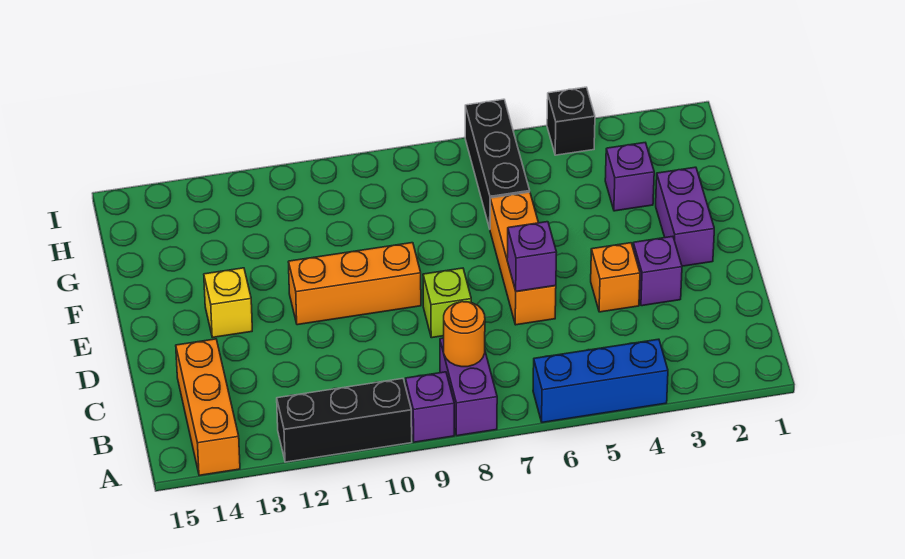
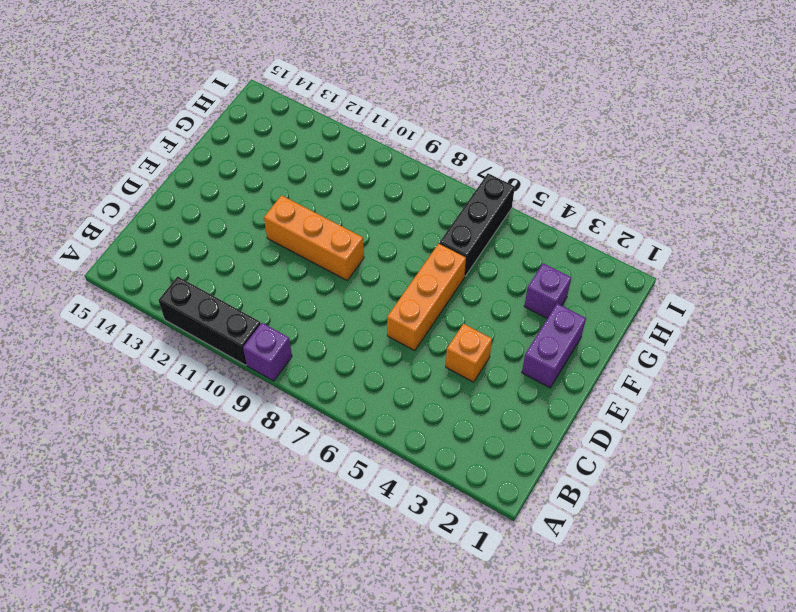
none -> blue 1x3 brick [533,339,668,422]
none -> purple 1x2 brick [440,338,497,436]
none -> orange 1x3 brick [176,339,240,475]

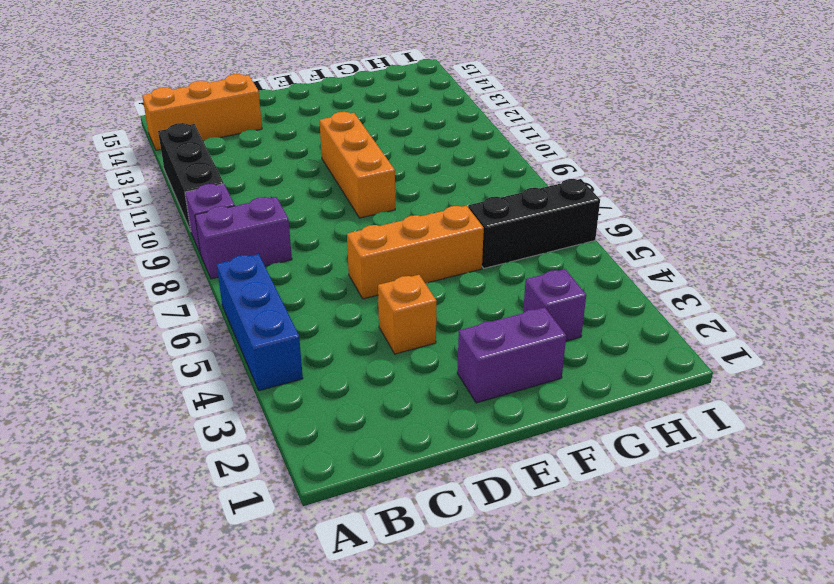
none -> purple 1x1 brick [633,236,682,306]
none -> lime 1x1 brick [423,268,471,338]
none -> yellow 1x1 brick [204,268,252,337]

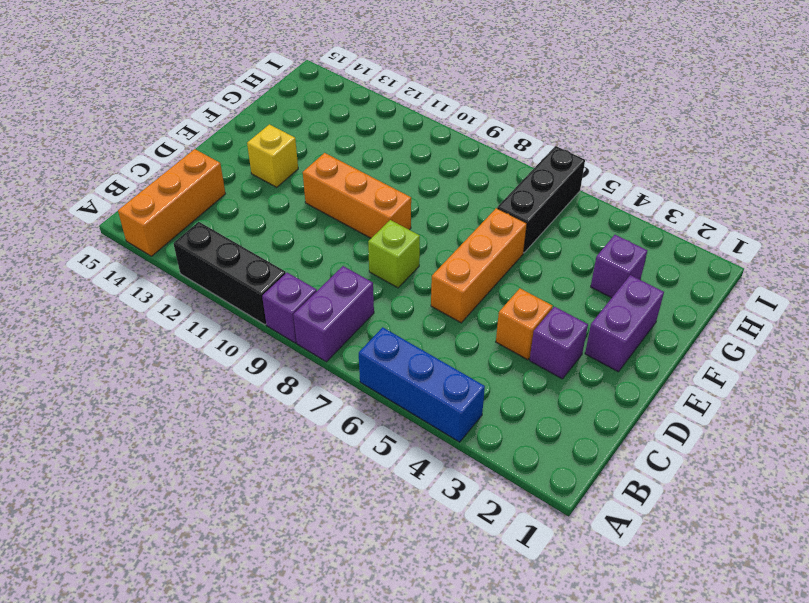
none -> black 1x1 brick [547,87,595,155]
none -> orange 1x1 round brick [444,302,485,367]
none -> purple 1x1 brick [507,222,557,292]

